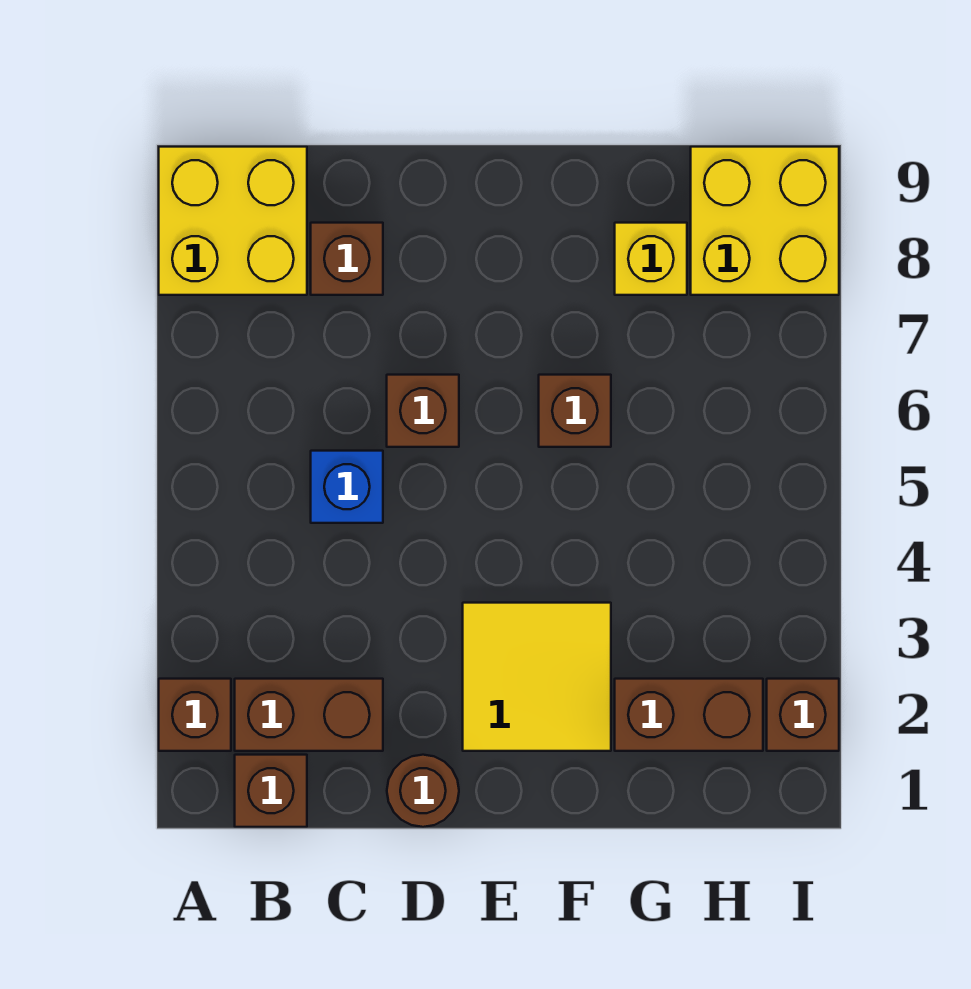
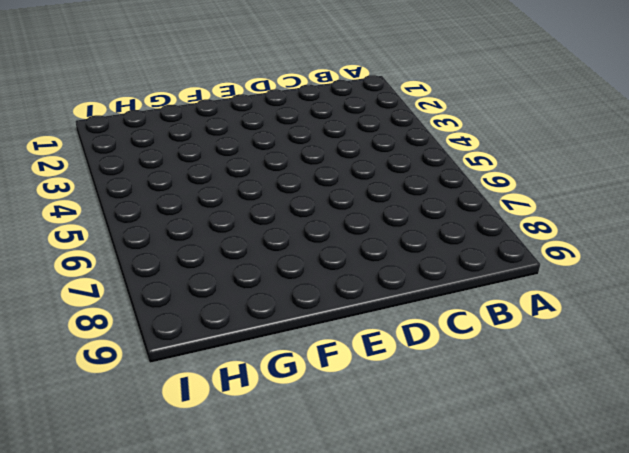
none -> brown 1x1 brick [159,679,231,751]
none -> yellow 2x2 brick [159,147,307,295]
none -> brown 1x1 brick [235,755,307,827]

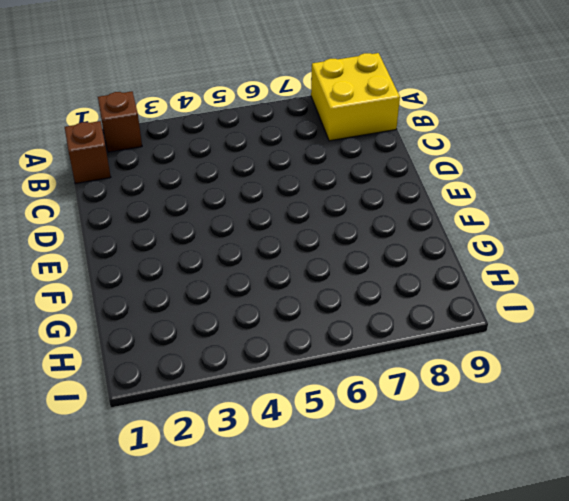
none -> brown 1x2 brick [235,679,383,751]
none -> blue 1x1 brick [311,451,383,523]
none -> brown 1x1 brick [311,223,383,295]

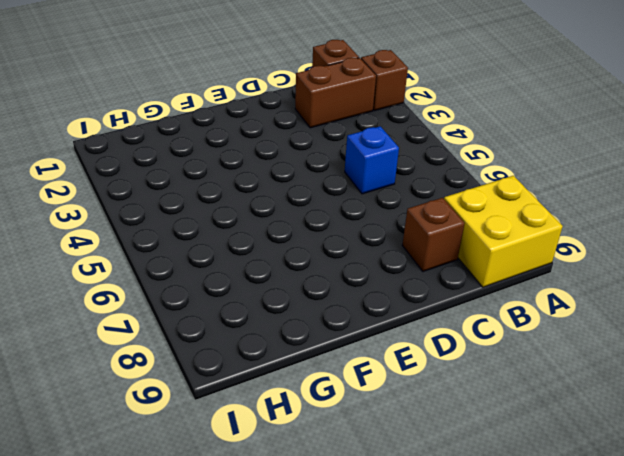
none -> brown 1x1 round brick [387,755,459,827]
none -> brown 1x1 brick [387,375,459,447]
none -> yellow 2x2 tile [463,603,611,751]

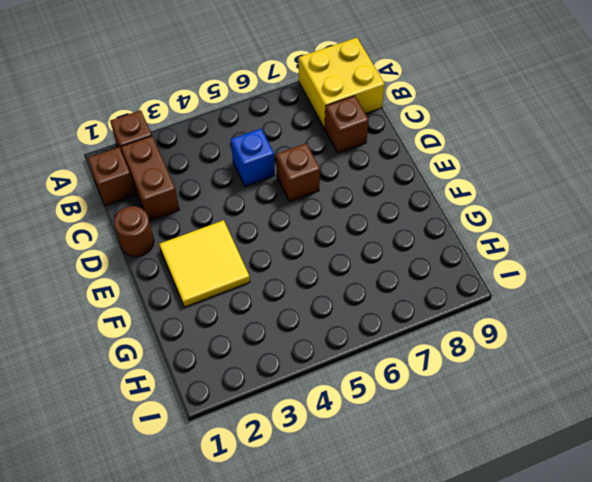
none -> brown 1x1 brick [539,375,611,447]
none -> brown 1x2 brick [615,679,763,751]
none -> yellow 1x1 brick [615,223,687,295]

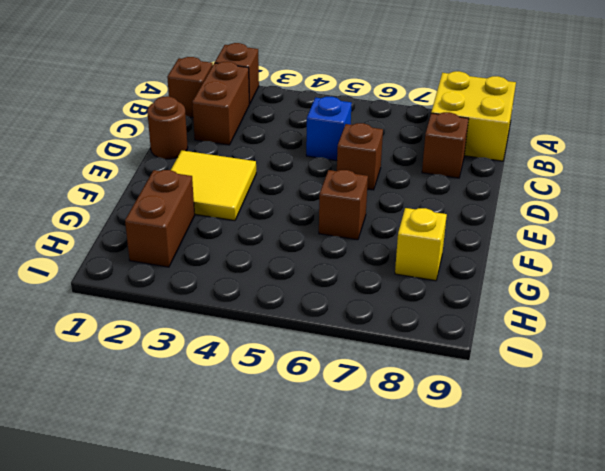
none -> yellow 2x2 brick [691,147,839,295]
none -> brown 1x1 brick [767,679,839,751]

